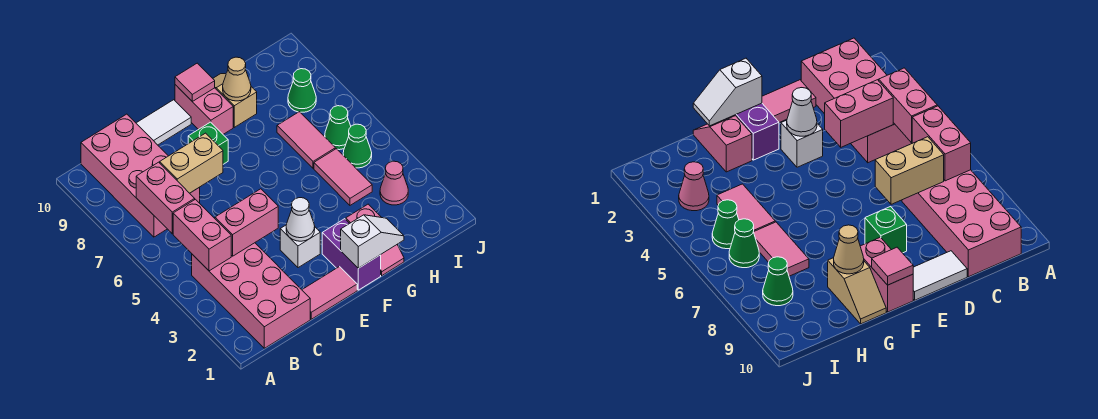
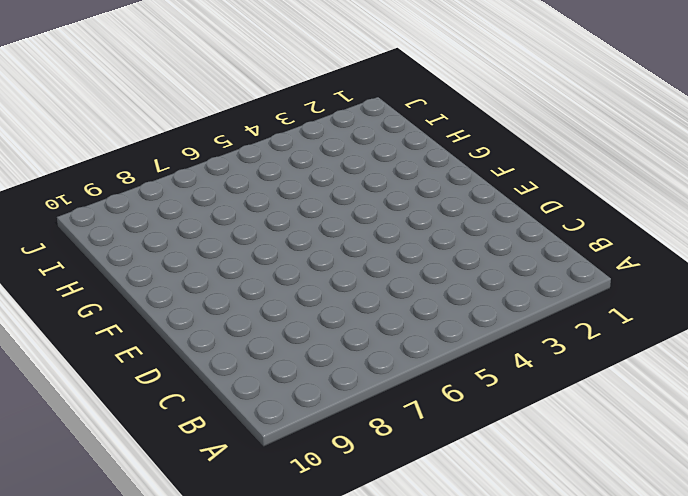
none -> pink 2x4 brick [192,243,310,348]
none -> pink 2x4 brick [81,114,200,237]
none -> pink 1x2 tile [302,267,357,319]

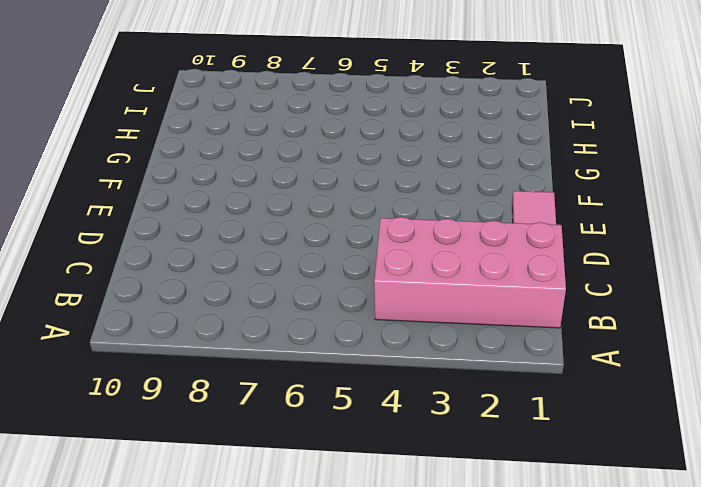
none -> pink 2x4 brick [81,114,200,237]
none -> white 1x2 tile [136,100,191,145]
none -> white 1x1 brick [280,225,320,268]

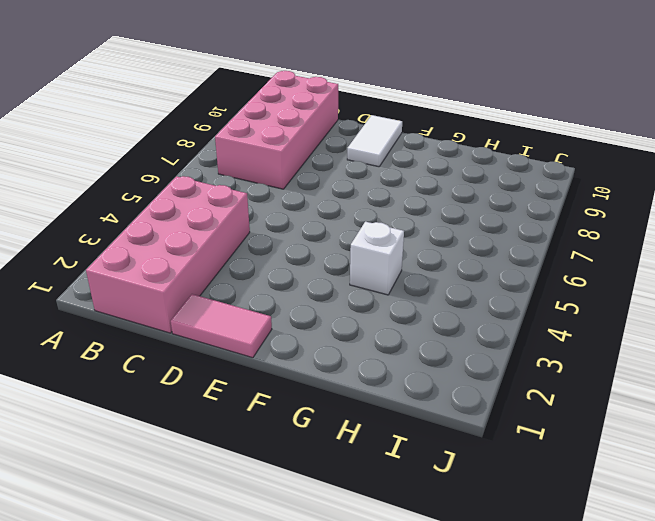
white 1x2 tile [347,115,402,167] -> white 1x2 tile turned to [136,100,191,145]
white 1x1 brick [350,222,404,295] -> white 1x1 brick moved to [280,225,320,268]
none -> green 1x1 brick [188,122,228,164]
none -> purple 1x2 brick [322,219,381,290]
none -> pink 1x2 brick [175,85,233,134]

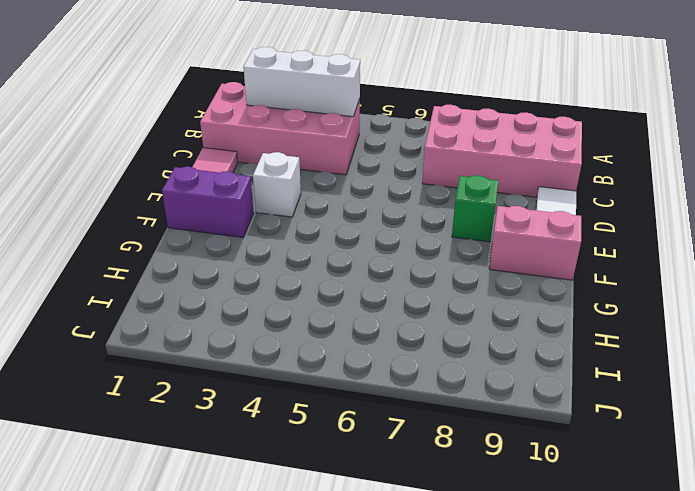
white 1x3 brick [243,47,360,117] -> pink 1x2 brick [173,199,231,271]
none -> pink 1x2 slope [346,204,404,275]
none -> tan 1x2 slope [213,74,257,127]
none -> pink 1x2 tile [314,149,372,205]

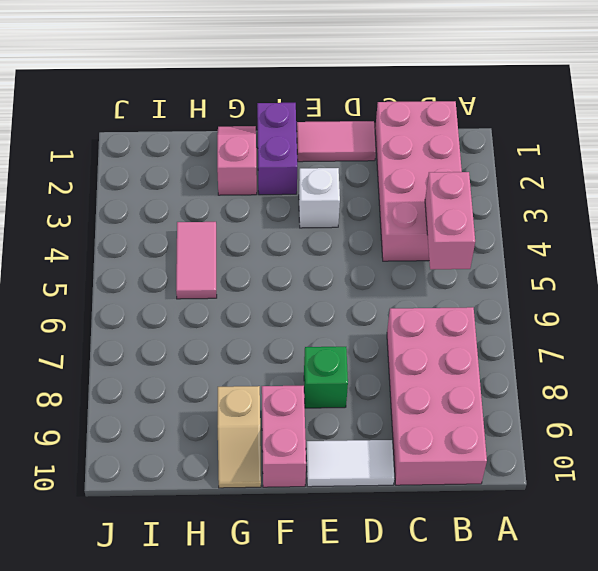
none -> pink 1x2 tile [277,112,335,168]
none -> pink 1x1 cone [380,161,408,205]
none -> green 1x1 cone [343,124,372,168]

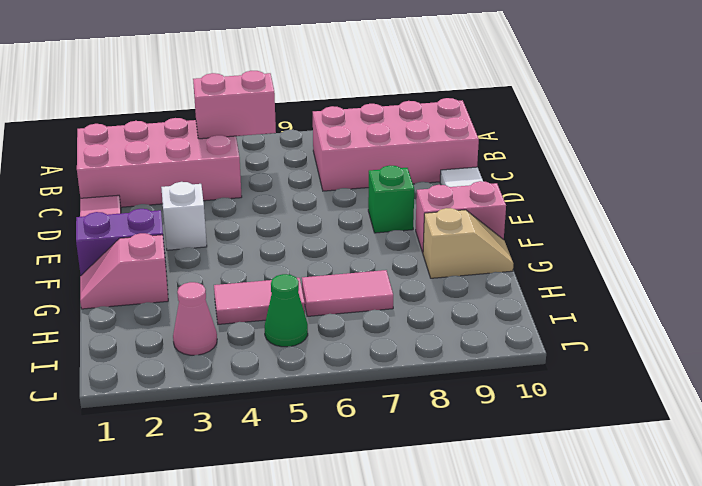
none -> green 1x1 cone [325,106,351,150]
none -> green 1x1 cone [288,69,316,112]
none -> pink 1x2 brick [136,162,195,234]

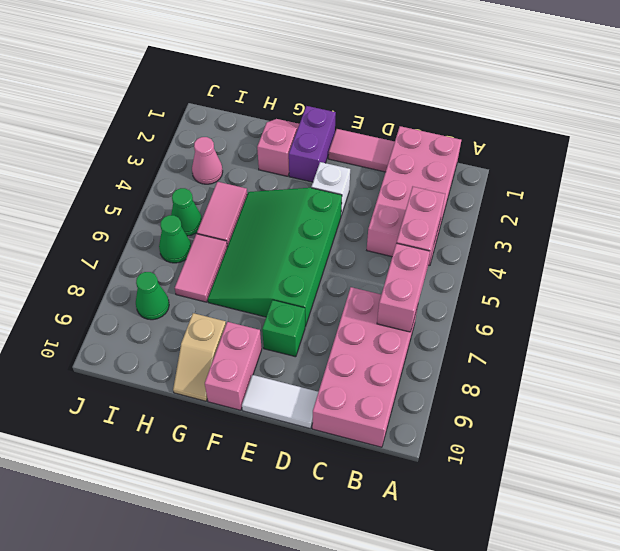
green 3x4 slope [208,188,342,327] -> none
none -> pink 1x2 brick [215,189,278,256]
none -> tan 1x2 brick [160,133,223,193]
none -> white 1x1 cone [286,198,315,241]

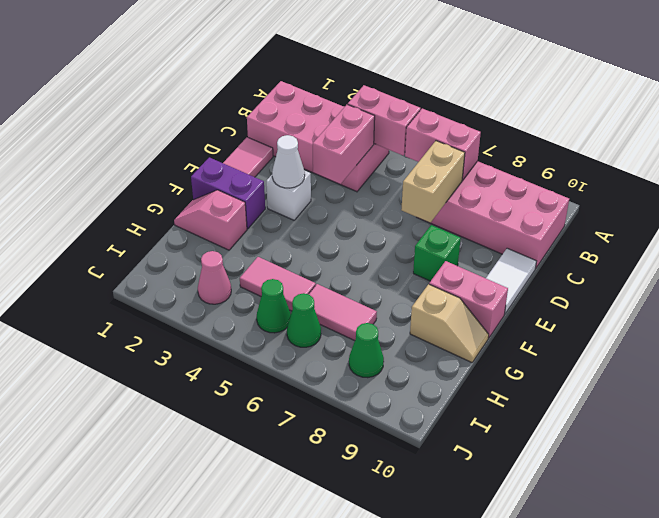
none -> white 1x2 slope [341,215,404,268]
none -> pink 1x1 tile [175,63,215,101]
none -> tan 1x1 cone [223,57,251,101]

